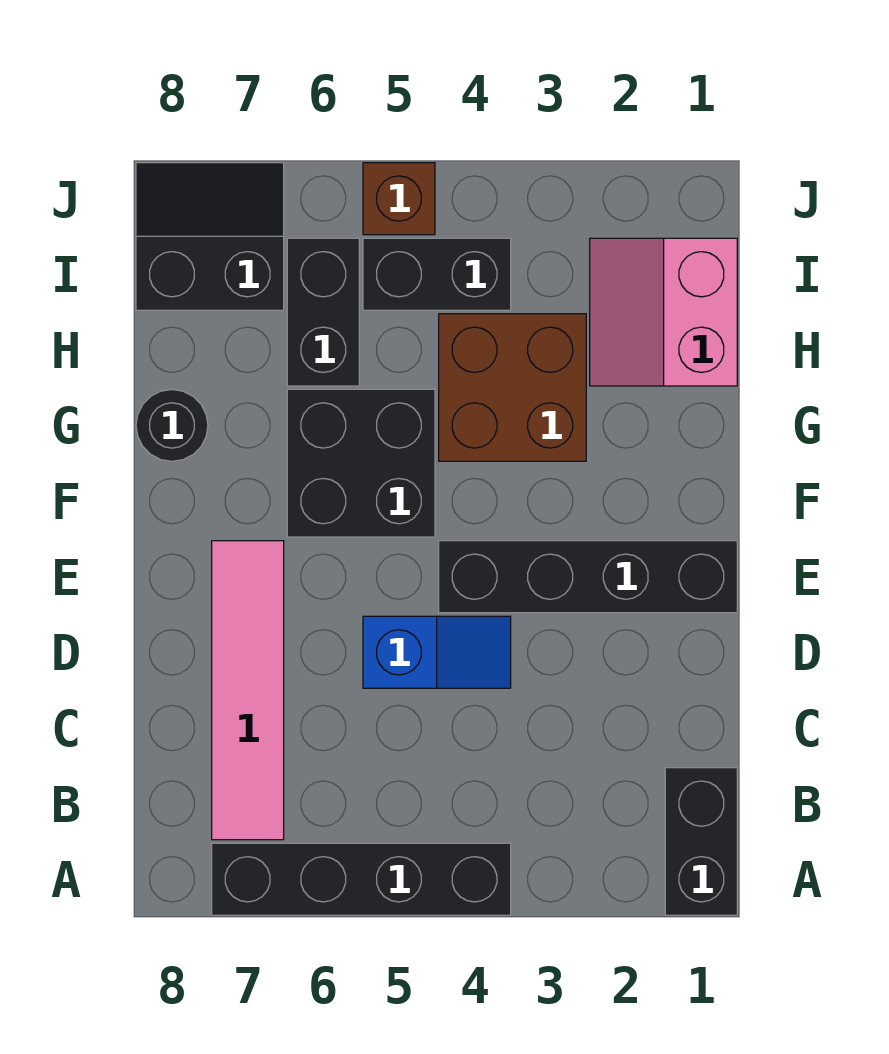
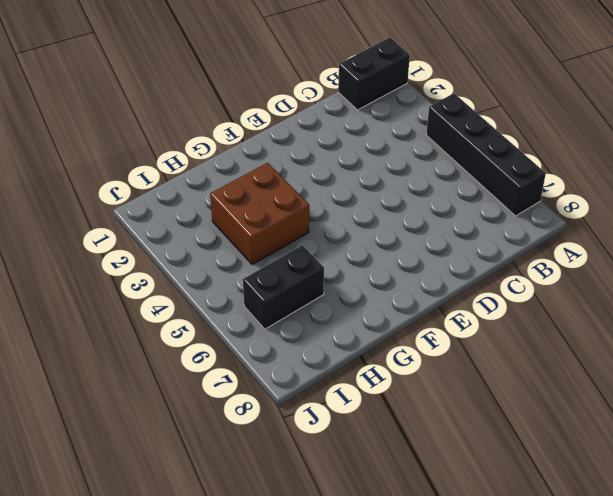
none -> pink 1x4 tile [212,541,284,840]
none -> blue 1x2 slope [363,616,511,688]
none -> black 1x4 brick [439,541,737,613]

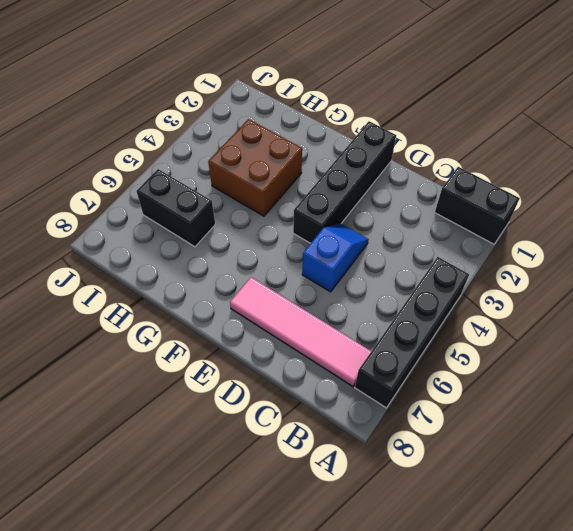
none -> black 2x2 brick [287,389,435,537]
none -> black 1x1 round brick [136,390,208,461]
none -> pink 2x2 slope [590,238,737,386]

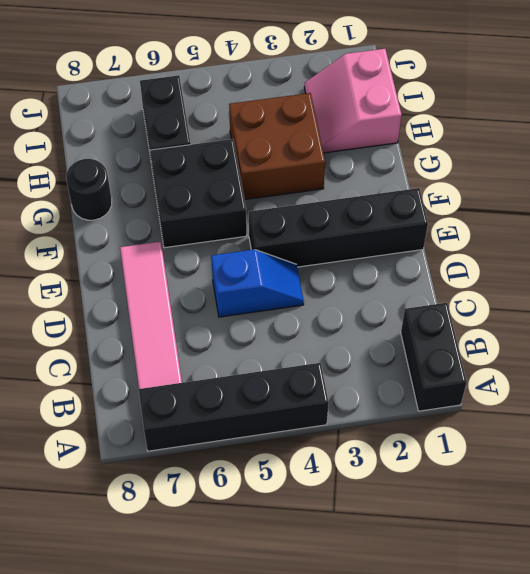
none -> black 1x2 brick [363,238,511,310]
none -> black 2x2 slope [136,163,284,310]
none -> brown 1x1 brick [363,163,435,235]

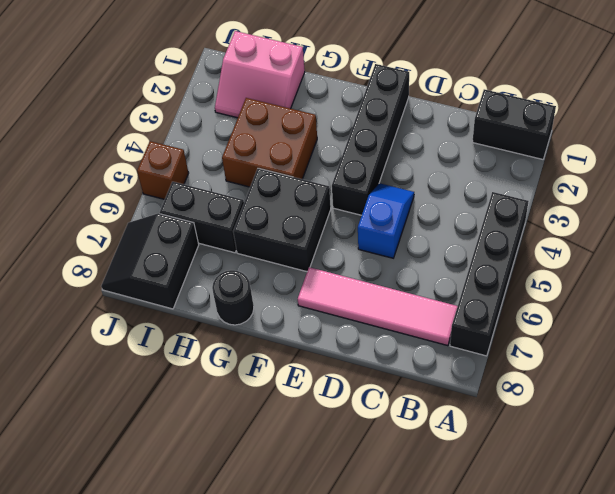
none -> black 1x2 brick [363,238,511,310]

